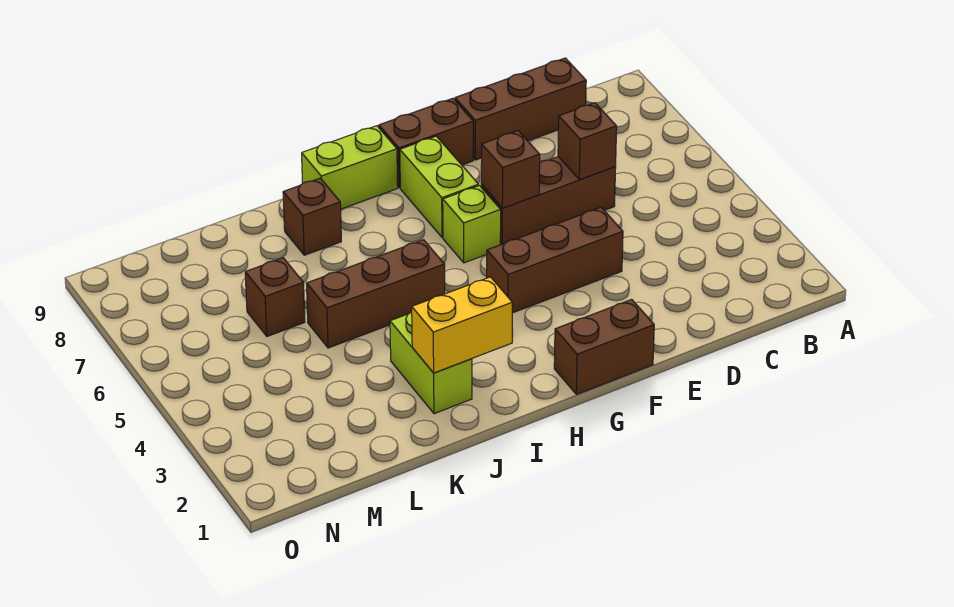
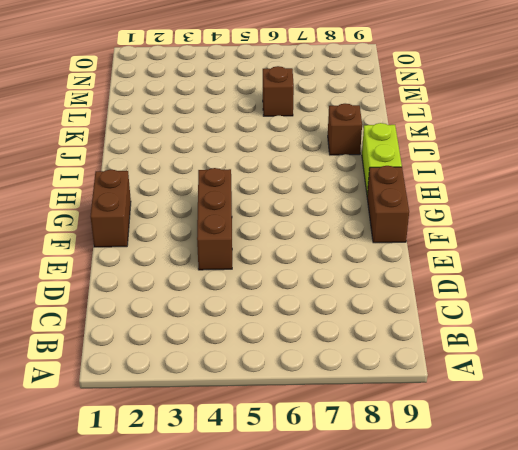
none -> brown 1x3 brick [455,58,586,160]
none -> brown 1x3 brick [481,157,616,245]
none -> lime 1x1 brick [443,186,501,263]

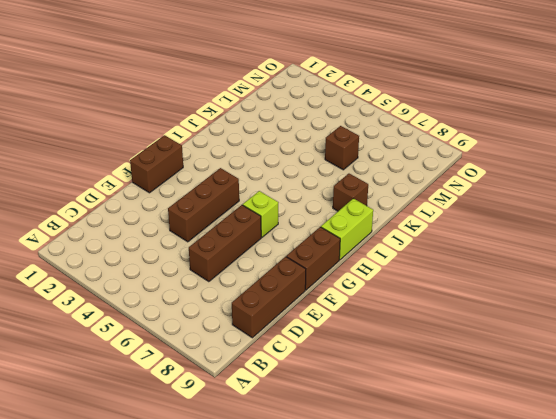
none -> lime 1x2 brick [400,136,479,238]
none -> brown 1x3 brick [307,240,445,348]
none -> lime 1x2 brick [390,312,472,414]

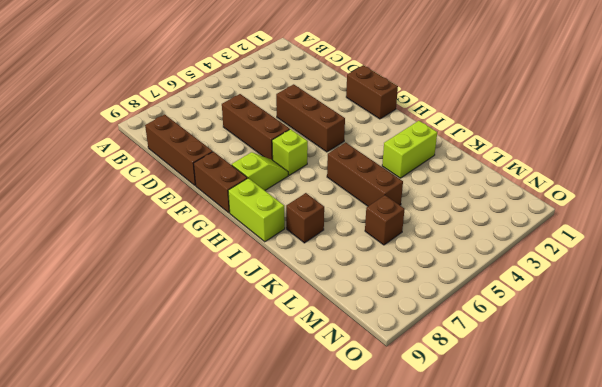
lime 1x2 slope [232,152,288,190] -> lime 1x2 brick [400,136,479,238]
none -> brown 1x1 brick [558,103,617,180]
none -> brown 1x1 brick [481,131,540,208]
none -> yellow 1x2 brick [412,277,512,373]

